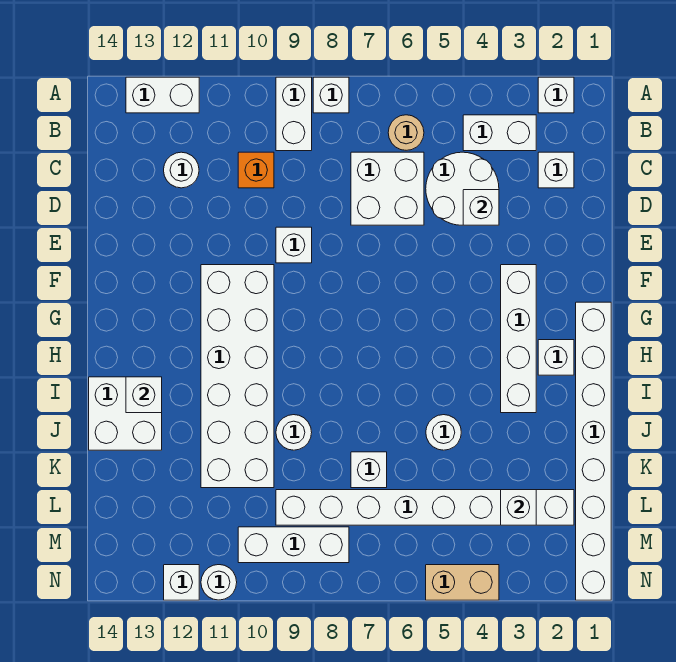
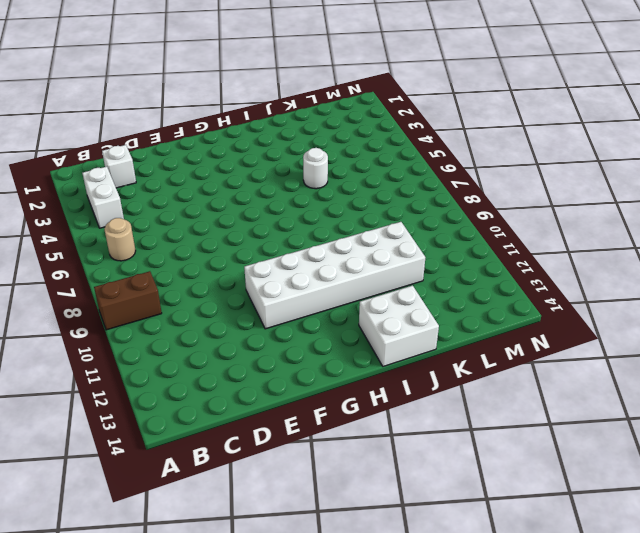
brown 1x2 brick [94,271,162,330] -> white 1x2 brick [276,77,312,151]
none -> white 1x1 brick [538,77,574,113]
none -> white 1x1 brick [313,77,349,113]
none -> white 1x2 brick [126,77,199,113]

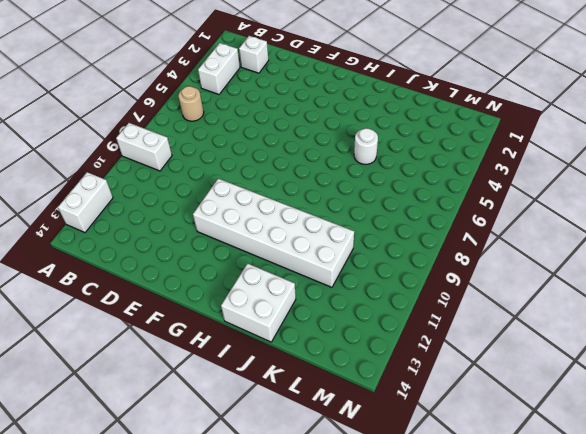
none -> white 1x1 brick [538,77,574,113]
none -> white 1x1 brick [313,77,349,113]
none -> white 2x2 round brick [426,152,499,225]

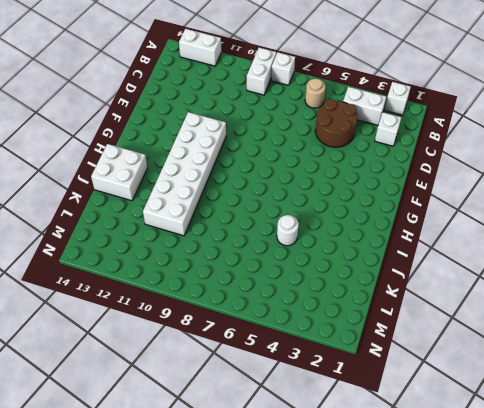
brown 2x2 round brick [315,99,357,147] -> white 2x2 round brick [426,152,499,225]
none -> white 2x2 brick [351,152,424,225]
none -> orange 1x1 brick [238,152,274,188]
none -> white 1x1 round brick [164,152,199,188]

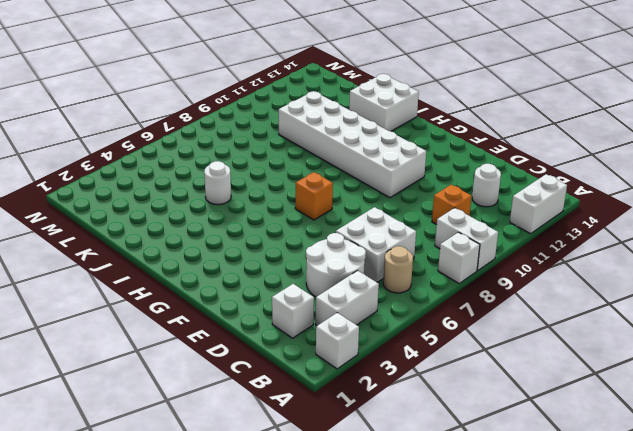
orange 1x1 brick [295,172,333,220] -> none
none -> white 1x1 brick [276,227,312,263]
none -> white 1x4 brick [501,265,536,413]
none -> white 1x8 brick [576,302,611,600]

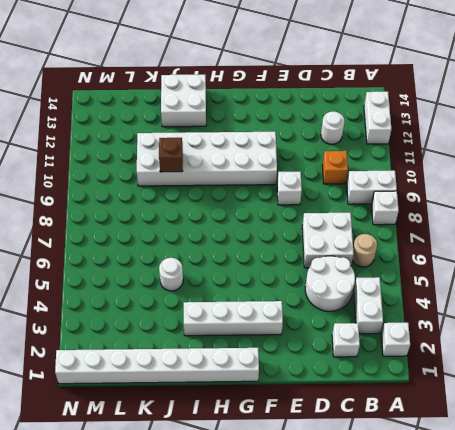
brown 1x1 brick [159,138,183,172] -> none
none -> white 1x1 brick [538,340,574,375]
none -> white 1x1 round brick [276,415,312,450]
none -> white 1x1 brick [351,452,387,488]

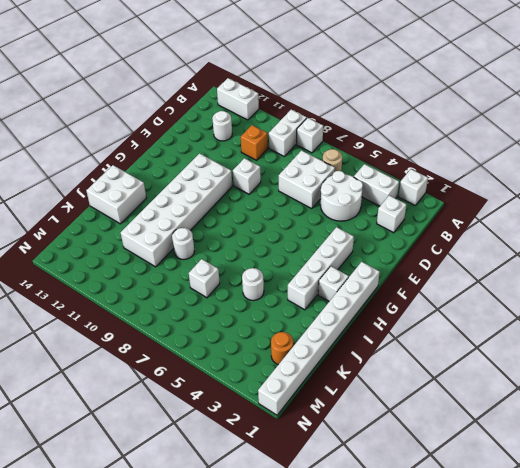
orange 1x1 round brick [271,332,293,365] -> white 1x8 brick [276,490,574,525]
none -> white 1x3 brick [238,527,349,563]
none -> tan 1x2 brick [426,565,499,600]
none -> white 1x1 round brick [201,565,237,600]

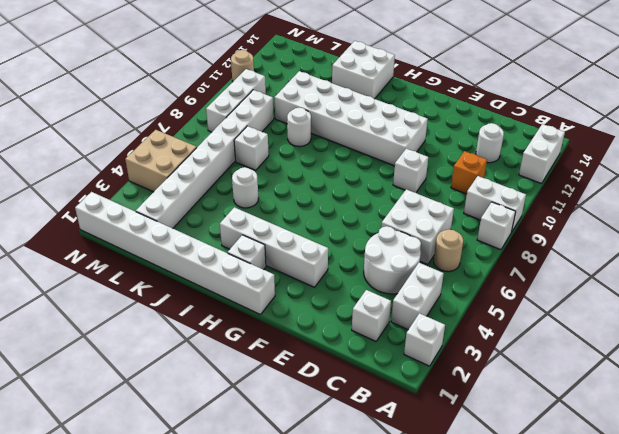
tan 2x2 brick [125,130,197,192] -> tan 1x2 brick [426,565,499,600]
tan 1x1 round brick [231,50,254,81] -> white 1x1 round brick [201,565,237,600]
none -> white 1x1 brick [164,565,199,600]
none -> white 1x1 brick [463,190,499,225]
none -> white 1x1 brick [126,377,162,413]

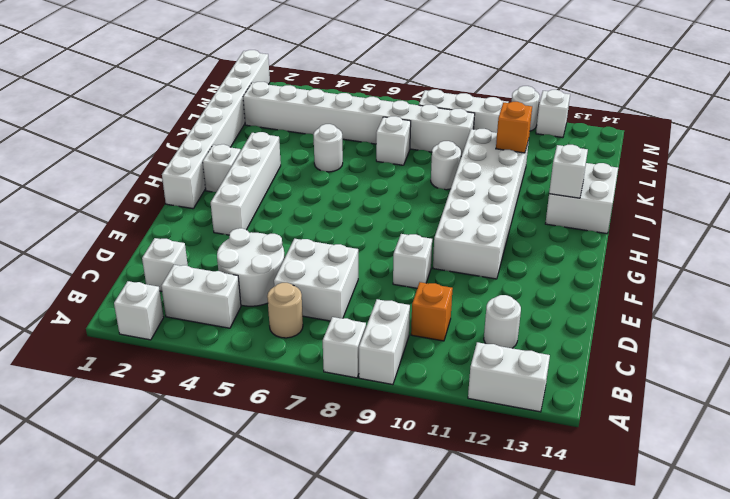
orange 1x1 brick [496,102,532,153] -> none
none -> tan 1x2 brick [426,565,499,600]
none -> white 1x1 brick [463,190,499,225]
none -> white 1x1 brick [501,490,536,525]

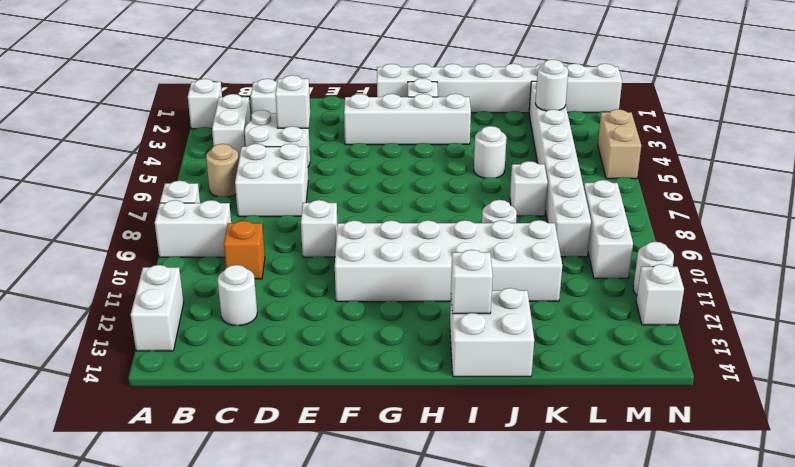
white 1x1 round brick [535,60,568,111] -> white 1x1 brick [501,490,536,525]

